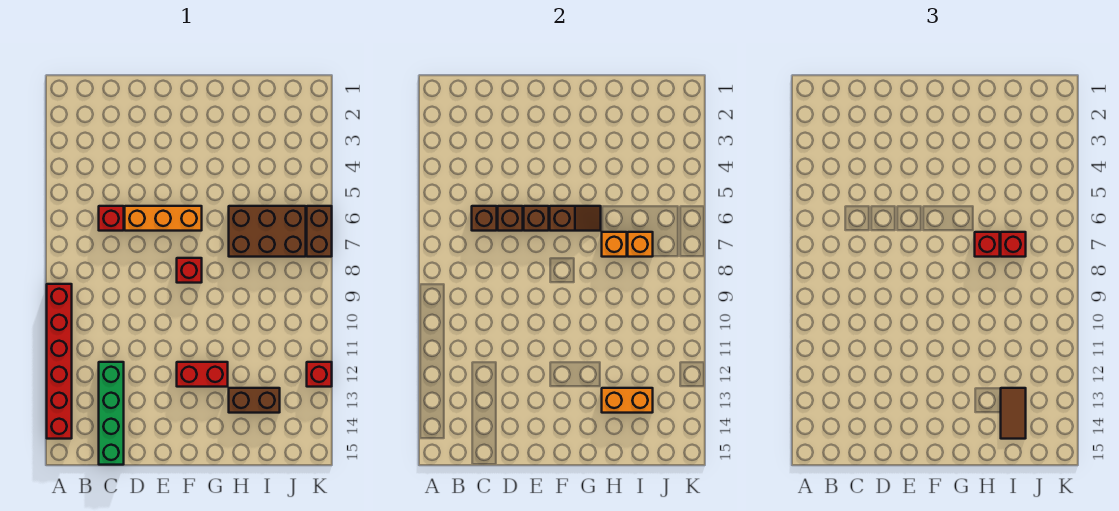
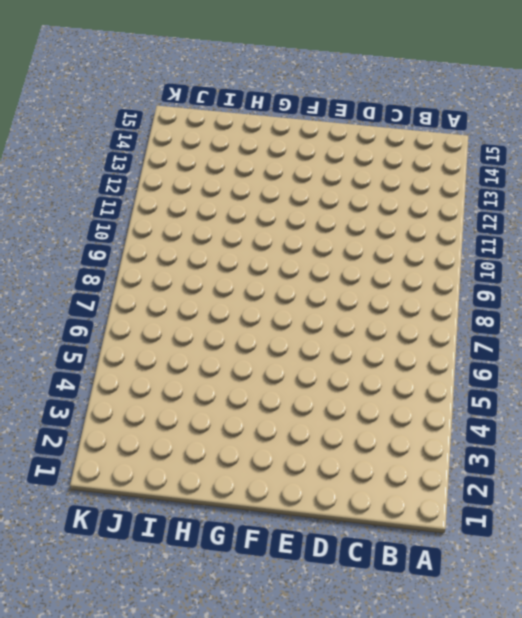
none -> red 1x6 brick [47,284,72,439]
none -> red 1x1 brick [99,206,124,231]
none -> green 1x4 brick [99,362,124,465]

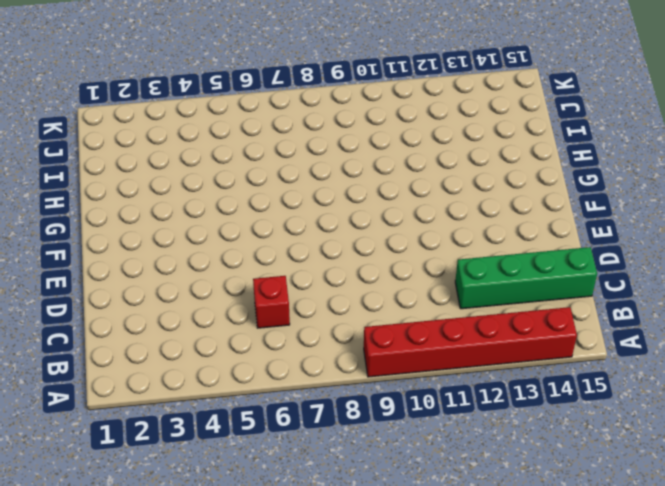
none -> orange 1x3 brick [125,206,202,231]
none -> red 1x1 brick [177,258,202,283]
none -> red 1x2 brick [177,362,228,387]

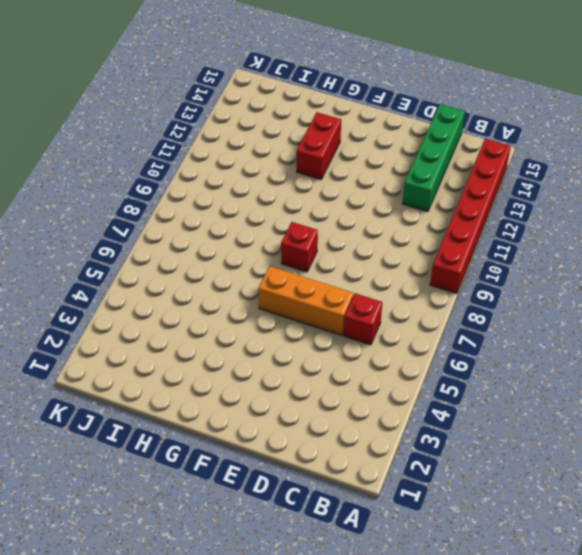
red 1x2 brick [297,112,341,179] -> red 1x2 brick turned to [177,362,228,387]
none -> brown 2x3 brick [229,206,306,257]
none -> brown 1x2 brick [229,388,280,413]
none -> brown 1x2 brick [307,206,332,257]

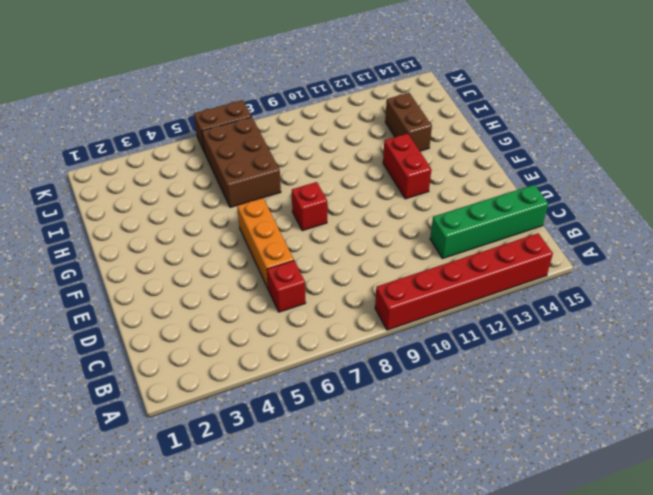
none -> red 1x1 brick [307,362,332,387]
none -> brown 1x1 brick [472,206,497,231]
none -> brown 1x1 brick [498,206,523,231]

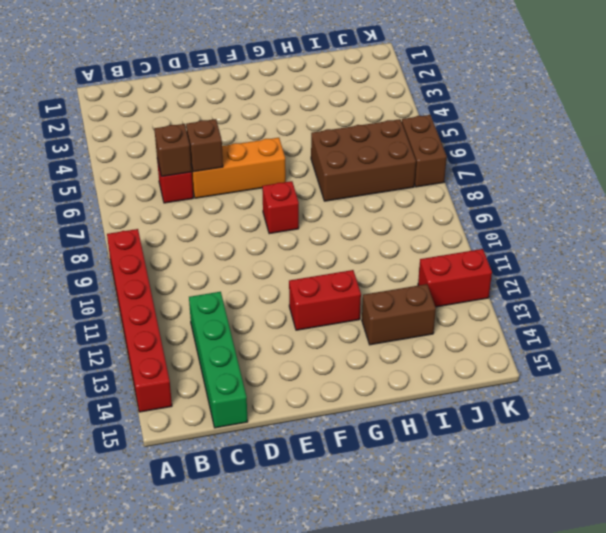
red 1x2 brick [418,249,492,307] -> red 1x1 brick [307,362,332,387]
none -> brown 1x1 brick [524,206,549,231]
none -> brown 1x2 slope [550,206,601,231]
none -> orange 1x1 brick [602,232,627,257]

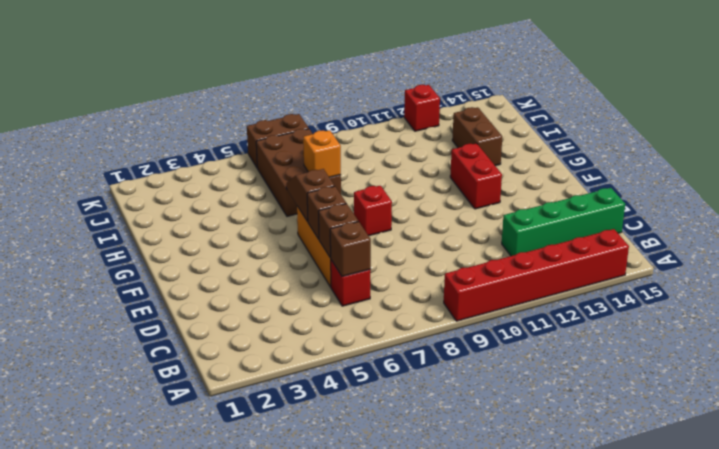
none -> orange 1x2 brick [602,388,653,413]
none -> orange 1x1 brick [628,232,653,257]
none -> red 1x1 brick [975,232,1000,257]

